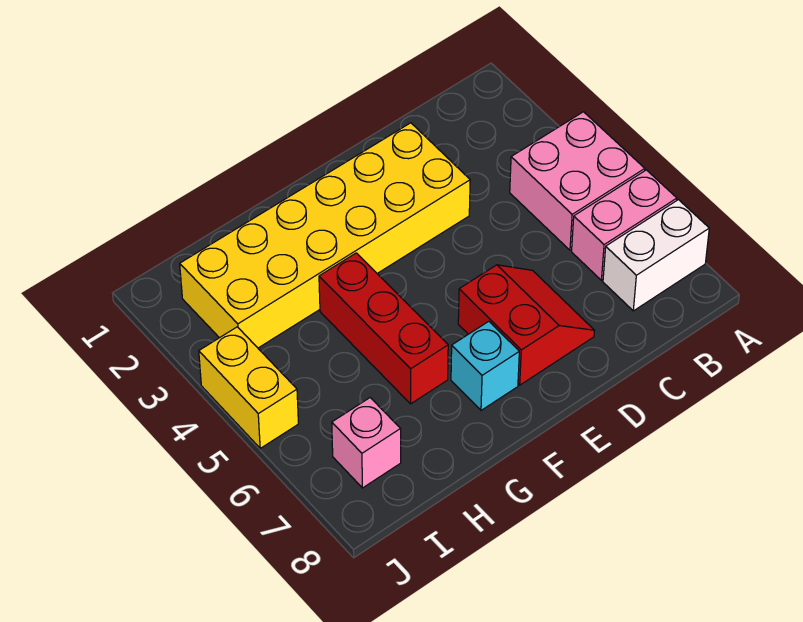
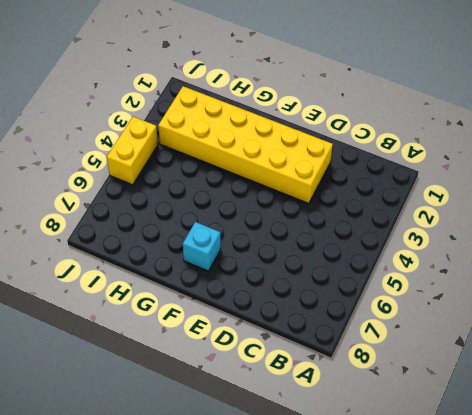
none -> pink 2x2 brick [510,112,645,250]
none -> pink 1x2 brick [572,170,677,280]

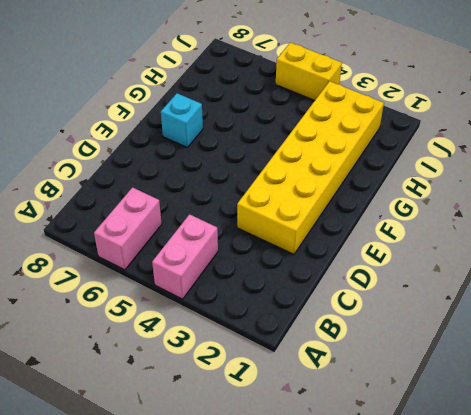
pink 1x2 brick [152,214,218,299] -> pink 2x2 brick [510,112,645,250]
none -> white 1x2 brick [603,200,709,311]
none -> red 2x2 slope [458,265,594,385]

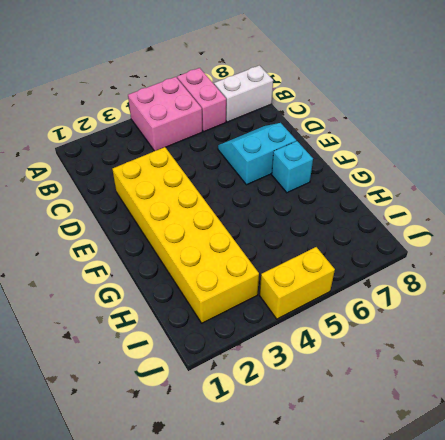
white 1x2 brick [214,65,273,122] -> white 1x2 brick turned to [603,200,709,311]
cyan 2x2 slope [218,123,296,185] -> red 2x2 slope [458,265,594,385]
none -> red 1x3 brick [319,253,448,404]
none -> pink 1x1 brick [332,398,401,488]

